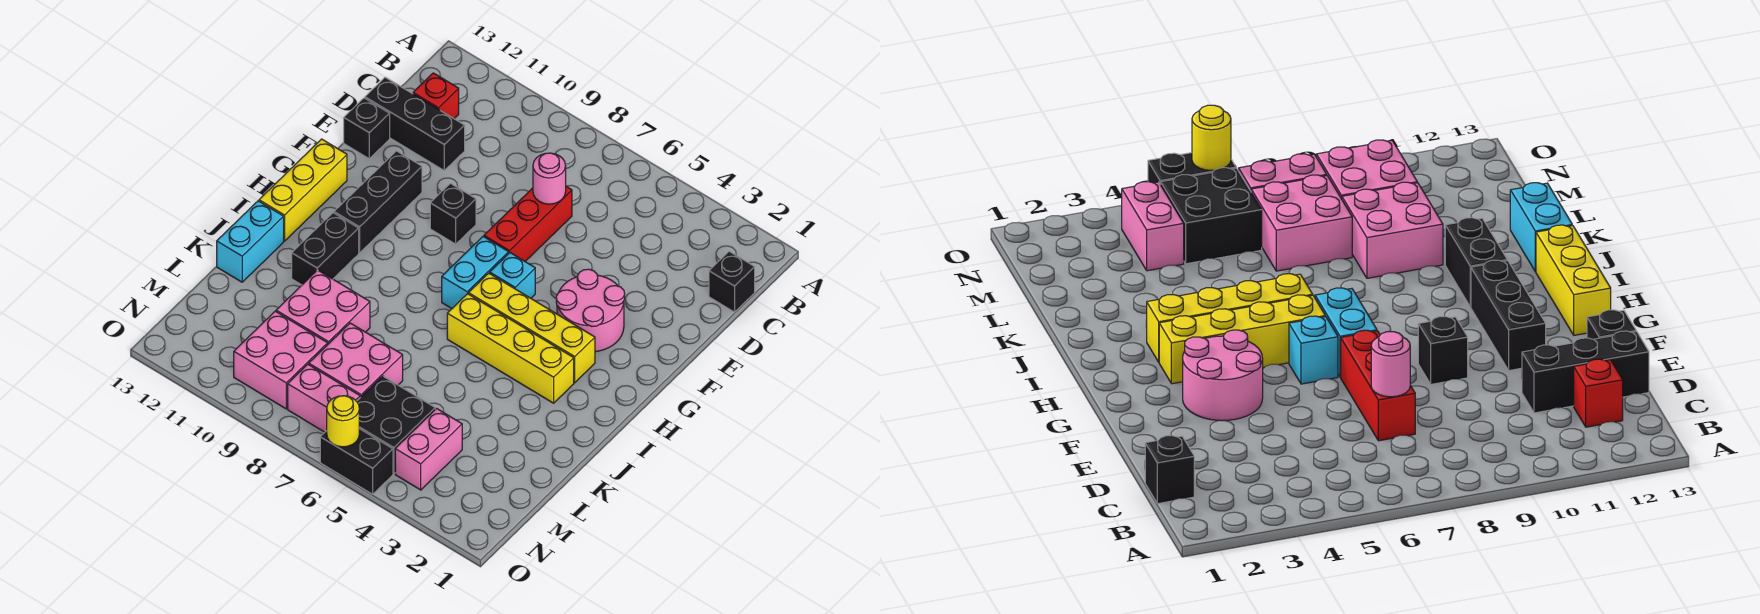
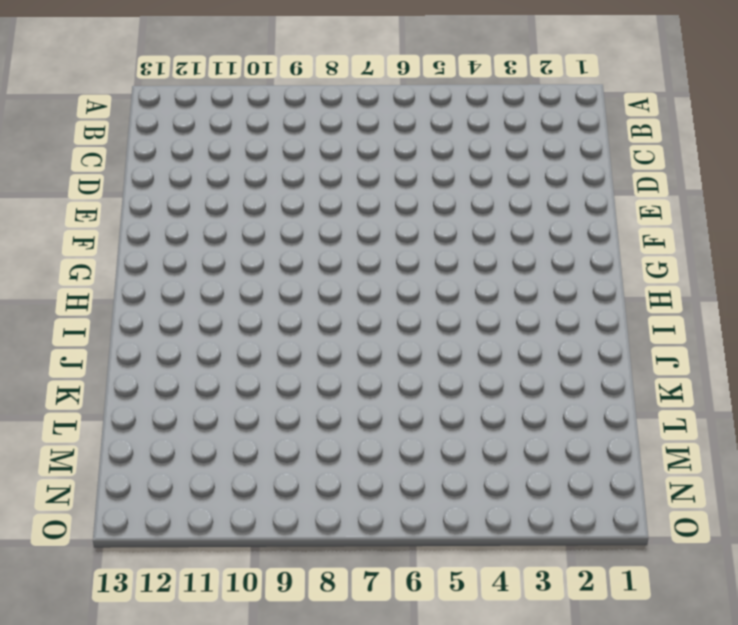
none -> black 1x1 brick [709,251,755,312]
none -> red 1x1 brick [413,73,459,119]
none -> red 1x3 brick [484,187,572,261]

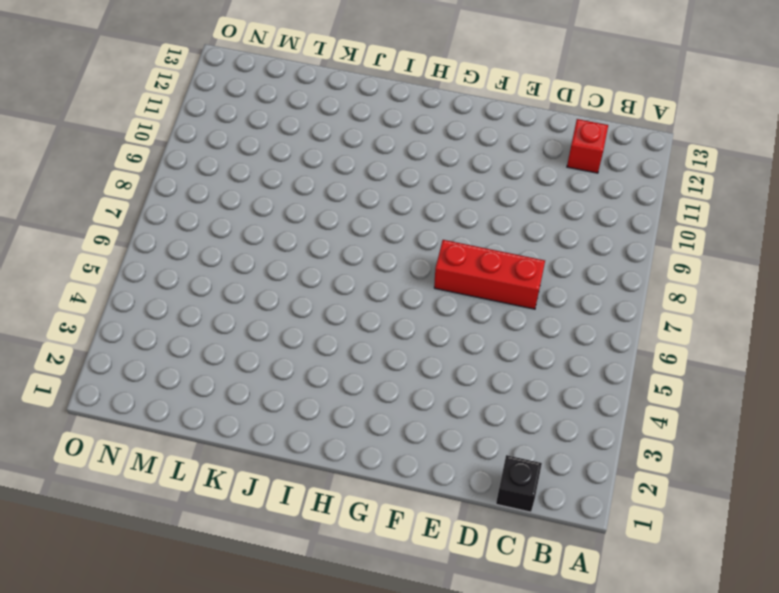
none -> black 1x3 brick [365,77,465,170]
none -> black 1x1 brick [344,98,390,159]
none -> pink 2x2 round brick [556,269,625,352]

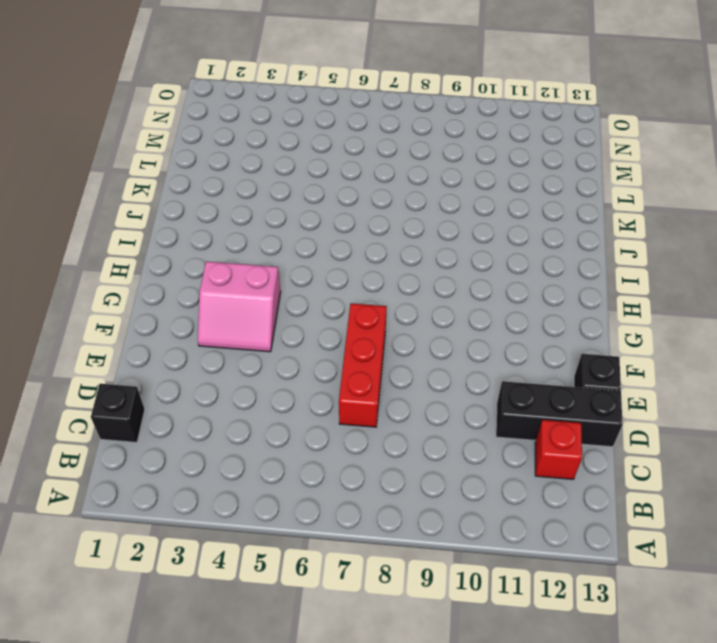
pink 2x2 slope [198,261,281,352] -> pink 2x2 round brick [556,269,625,352]
none -> black 1x1 brick [430,183,476,244]
none -> black 1x3 brick [334,151,422,253]
none -> cyan 1x1 brick [490,253,535,298]

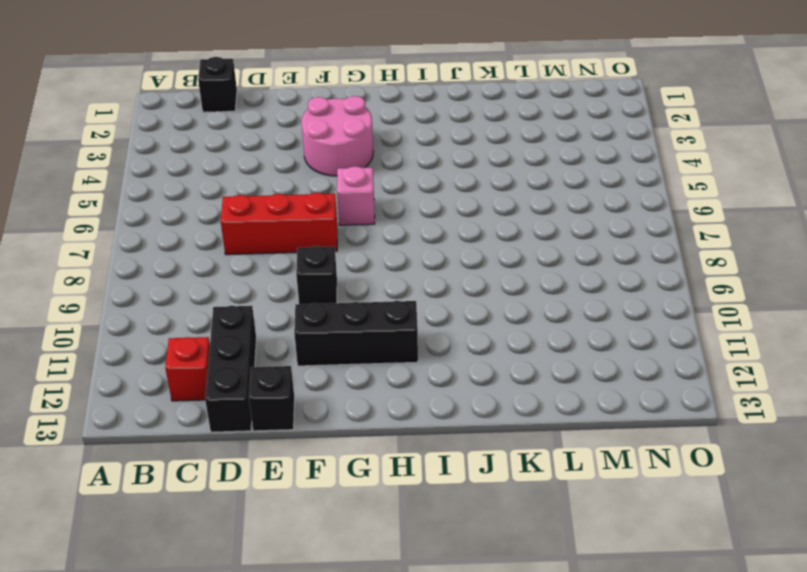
pink 1x1 brick [337,166,375,225] -> cyan 1x1 brick [490,253,535,298]
none -> cyan 1x2 brick [442,237,509,309]
none -> yellow 1x3 brick [259,139,347,241]
none -> yellow 1x4 brick [469,273,595,383]

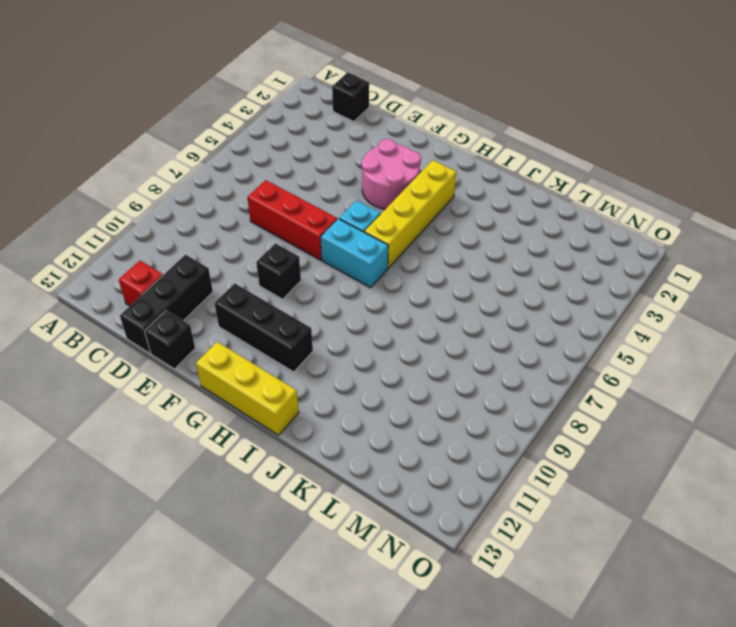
none -> yellow 1x4 brick [447,294,574,403]
none -> black 1x2 brick [292,213,359,285]
none -> cyan 1x2 brick [217,201,284,282]

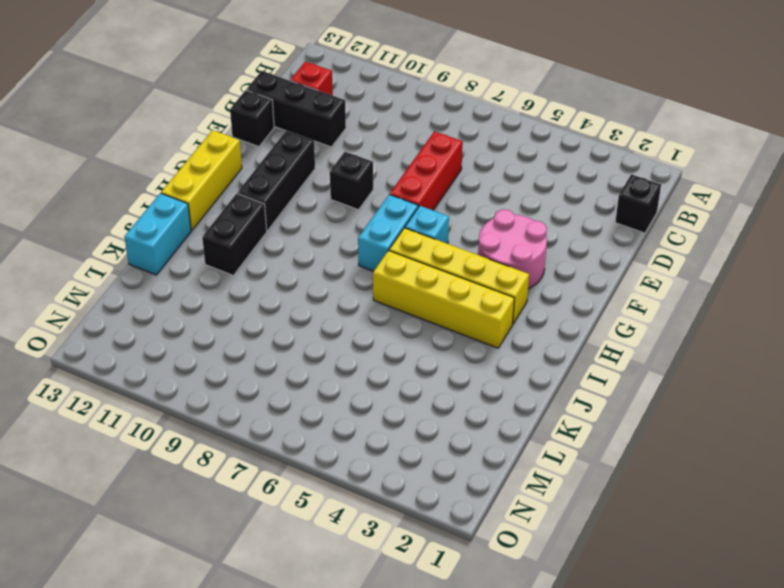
none -> pink 2x2 brick [276,270,370,344]
none -> pink 2x2 brick [309,323,403,398]
none -> pink 1x2 brick [395,409,462,490]

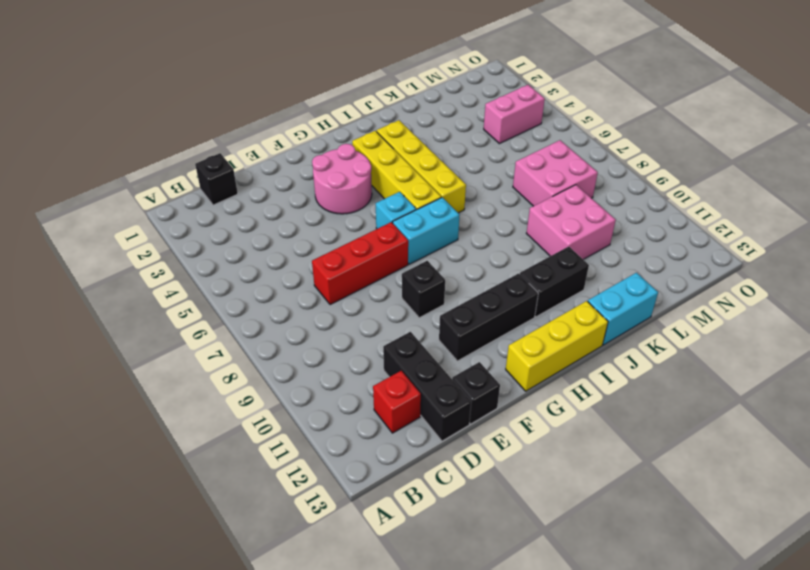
none -> black 2x2 brick [357,376,435,474]
none -> pink 2x2 brick [234,311,328,409]
none -> pink 1x2 brick [288,364,360,432]

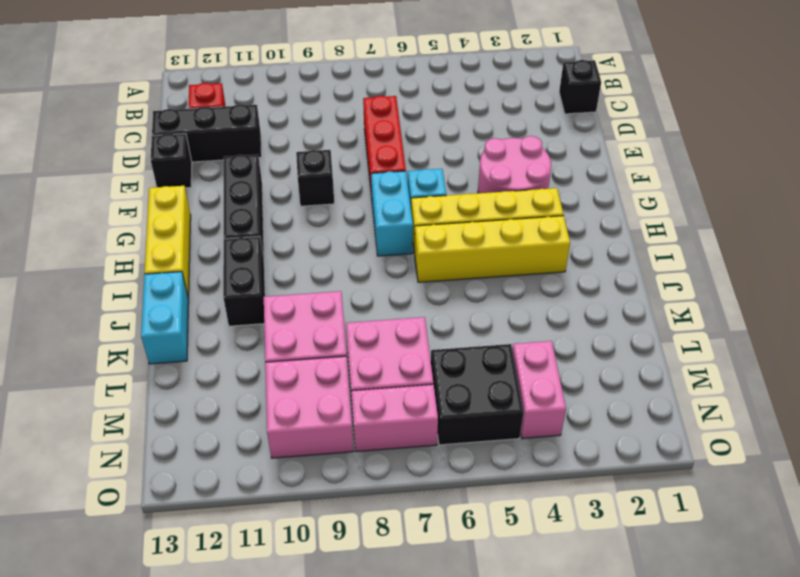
none -> black 1x2 brick [320,429,393,494]
none -> pink 1x1 round brick [533,153,566,204]
none -> yellow 1x1 round brick [327,396,359,447]

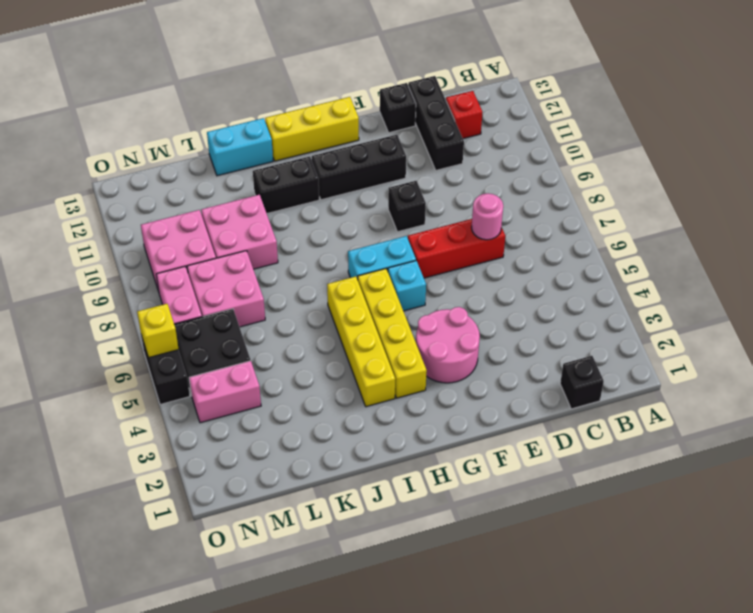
yellow 1x1 brick [137,304,179,358] -> yellow 1x1 round brick [327,396,359,447]

